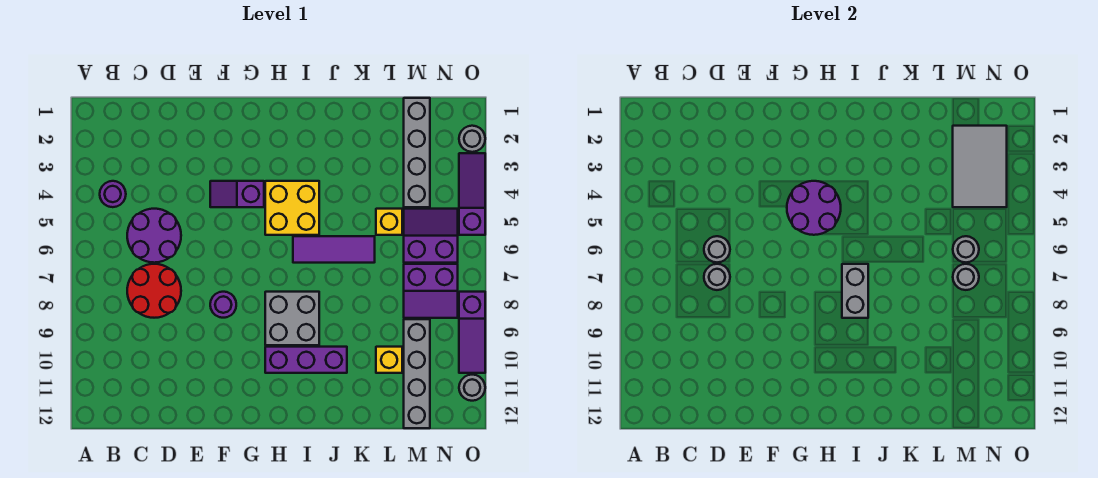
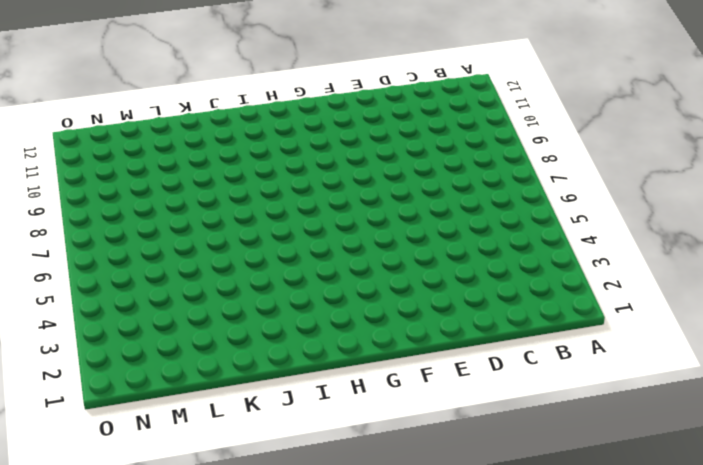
none -> purple 1x1 round brick [100,181,126,207]
none -> purple 2x2 round brick [127,209,181,263]
none -> red 2x2 round brick [127,264,181,318]

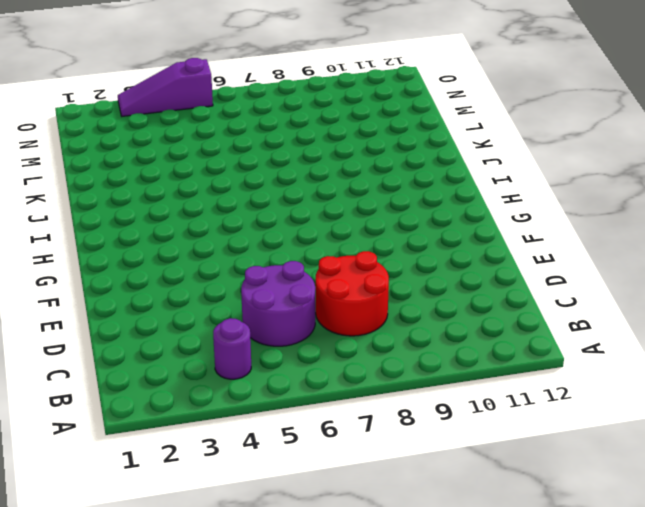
none -> purple 1x2 slope [210,181,264,207]
none -> purple 1x1 round brick [210,292,236,318]
none -> yellow 2x2 brick [265,181,319,235]

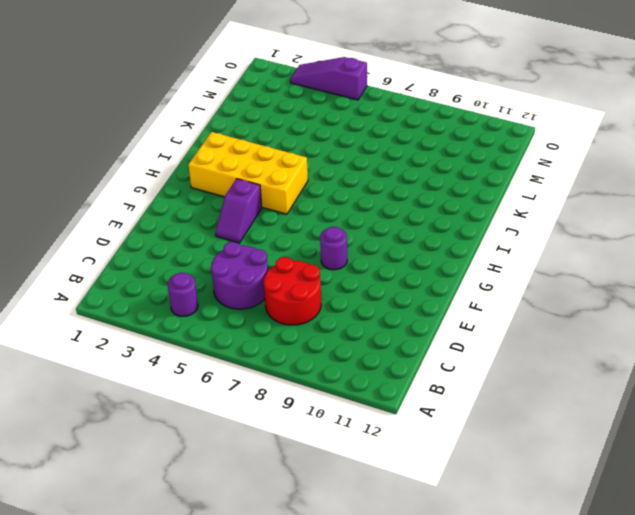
yellow 2x4 brick [188,132,308,214] -> yellow 2x2 brick [265,181,319,235]
none -> grey 2x2 brick [265,292,319,345]
none -> purple 1x3 brick [265,347,347,373]
none -> purple 1x3 tile [293,236,375,263]

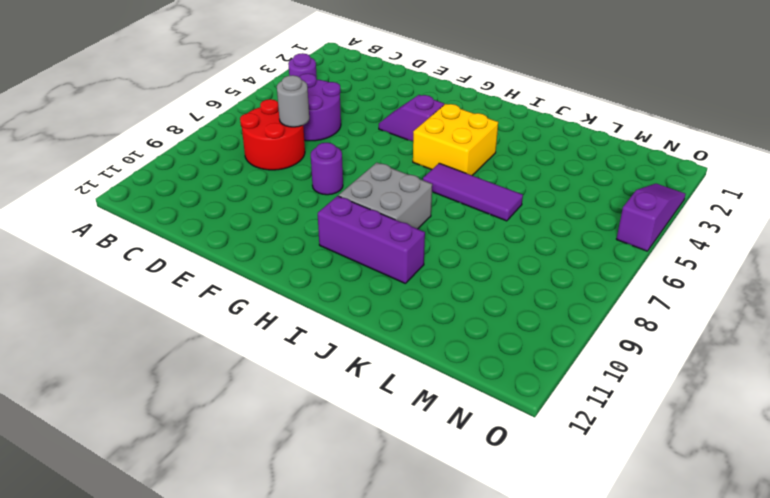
none -> yellow 1x1 brick [376,209,402,235]
none -> yellow 1x1 brick [376,347,402,373]
none -> grey 1x4 brick [404,98,430,207]

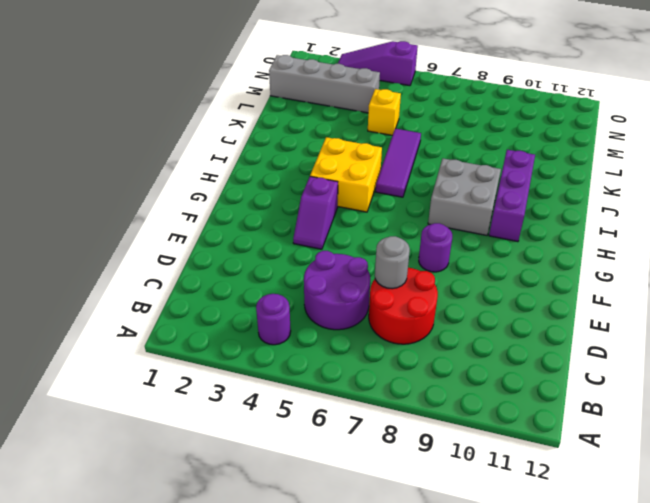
none -> yellow 1x1 brick [376,347,402,373]
none -> purple 2x2 slope [404,209,458,263]
none -> purple 2x2 slope [404,264,458,318]

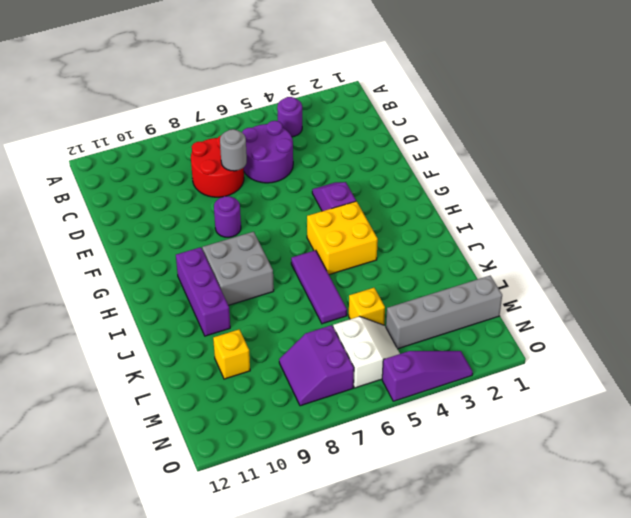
white 2x2 slope [333,316,400,388] -> purple 2x2 slope [404,209,458,263]
none -> grey 1x4 brick [404,319,430,428]
none -> grey 1x1 round brick [459,126,485,152]
none -> purple 1x3 slope [459,292,485,373]

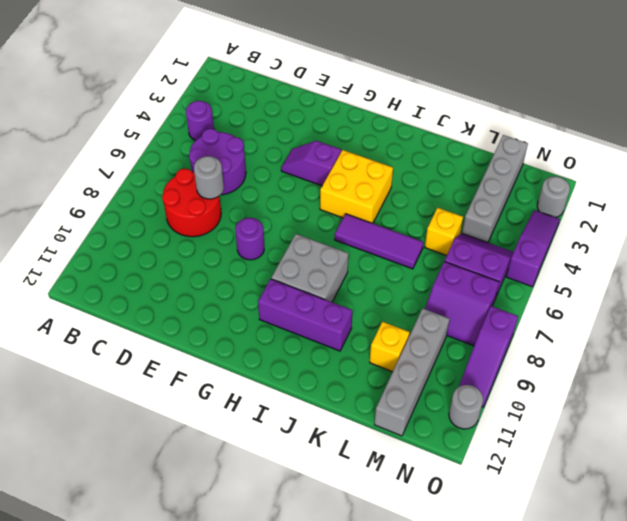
none -> grey 1x1 round brick [704,236,730,262]
none -> purple 2x2 round brick [787,181,841,235]
none -> grey 1x2 brick [842,264,868,318]

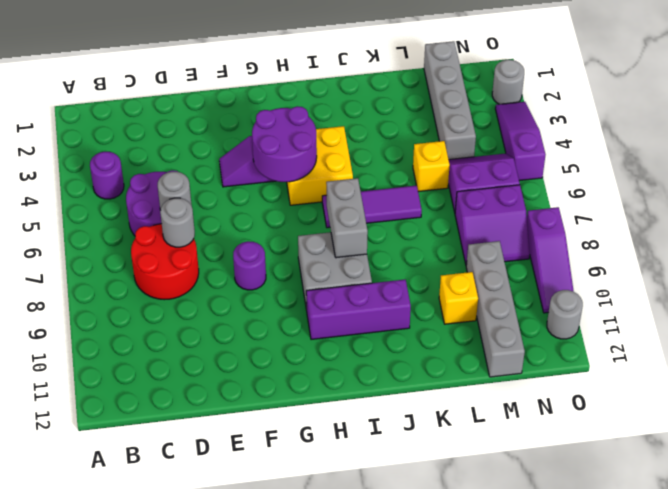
none -> grey 2x3 tile [953,126,1007,207]
none -> grey 1x1 round brick [953,236,979,262]
none -> grey 1x1 round brick [953,264,979,290]

